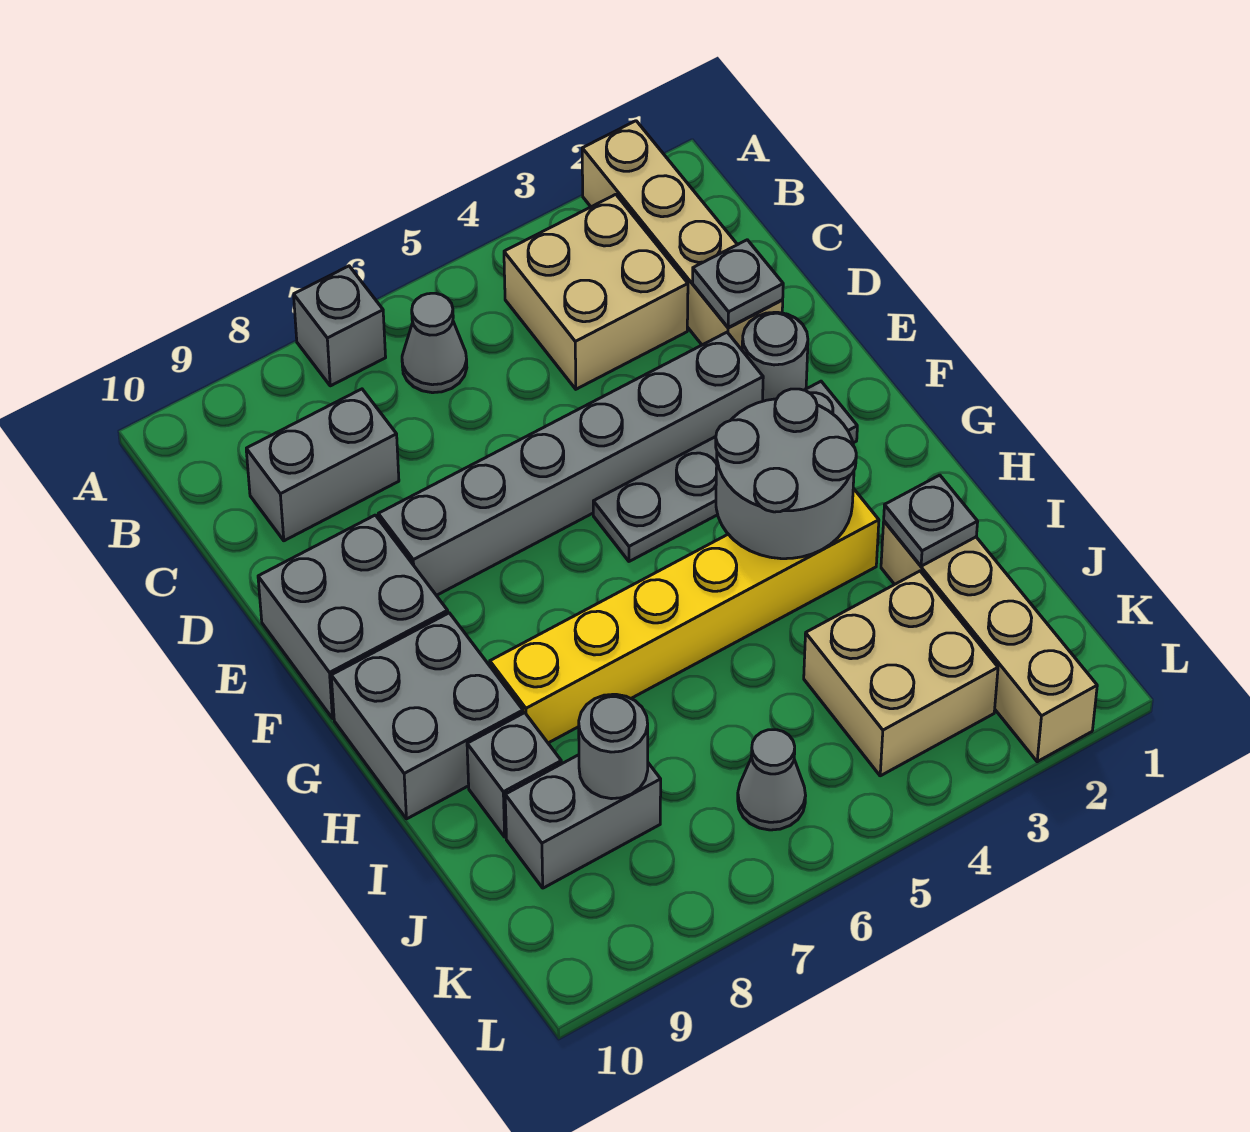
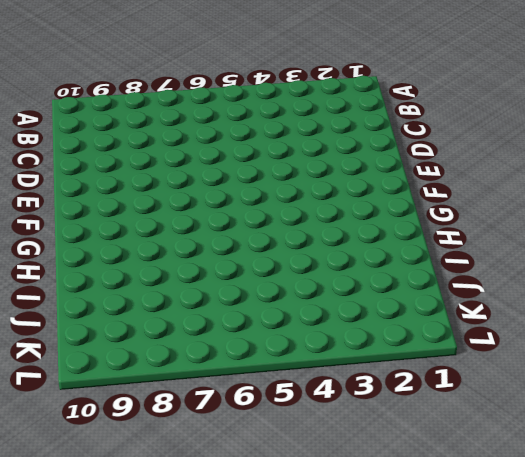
none -> tan 1x4 brick [582,121,783,350]
none -> grey 1x1 brick [294,266,386,386]
none -> tan 2x2 brick [504,194,688,389]

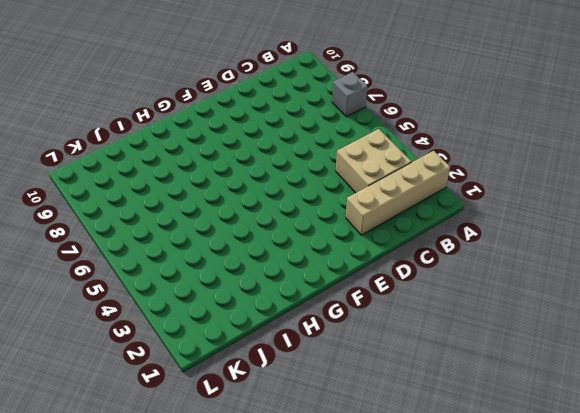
none -> grey 1x1 cone [402,293,467,393]
none -> grey 1x2 brick [246,389,399,541]
none -> grey 1x1 round brick [742,312,808,401]

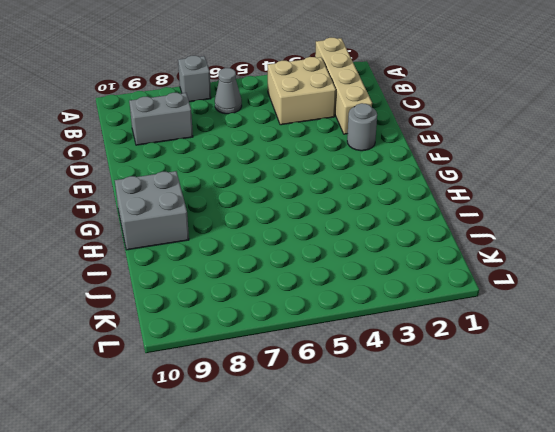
none -> grey 1x6 brick [378,332,763,595]
none -> grey 2x2 brick [258,515,448,718]
none -> grey 1x4 plate [593,381,857,561]

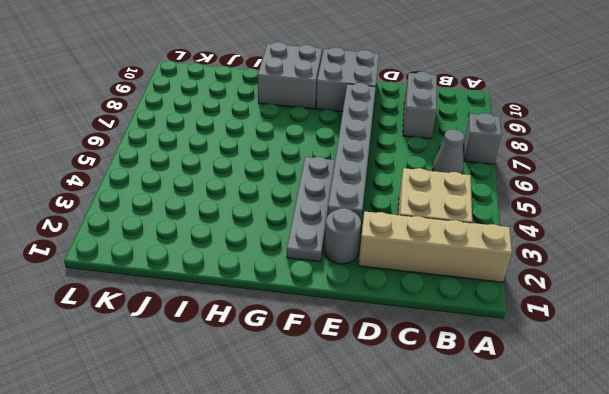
none -> yellow 1x6 brick [490,488,879,743]
none -> tan 1x4 brick [881,521,1097,762]
none -> grey 1x1 brick [467,713,561,837]

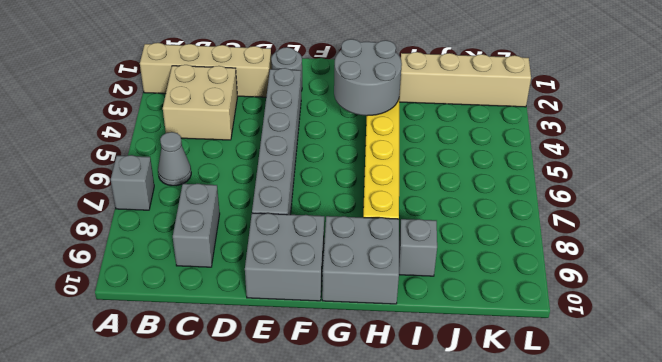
none -> grey 1x4 plate [593,381,857,561]
none -> tan 2x2 brick [804,571,998,776]
none -> grey 1x2 brick [505,755,661,888]

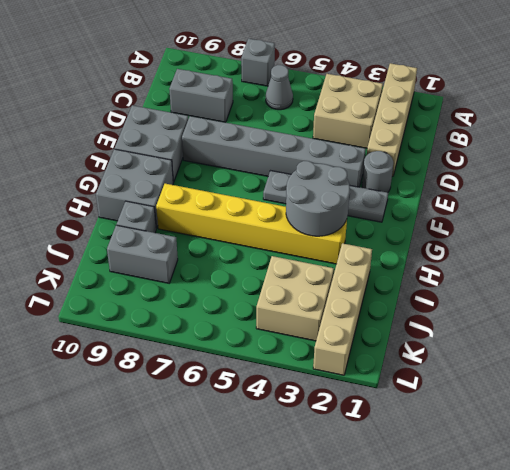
none -> grey 1x1 cone [738,730,806,830]
none -> grey 1x1 plate [693,240,783,328]
none -> grey 1x1 plate [884,475,978,566]

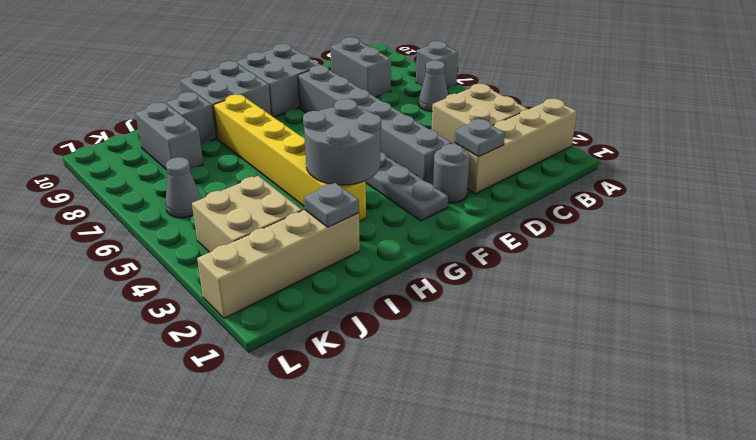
none -> grey 1x1 round brick [579,694,648,799]

